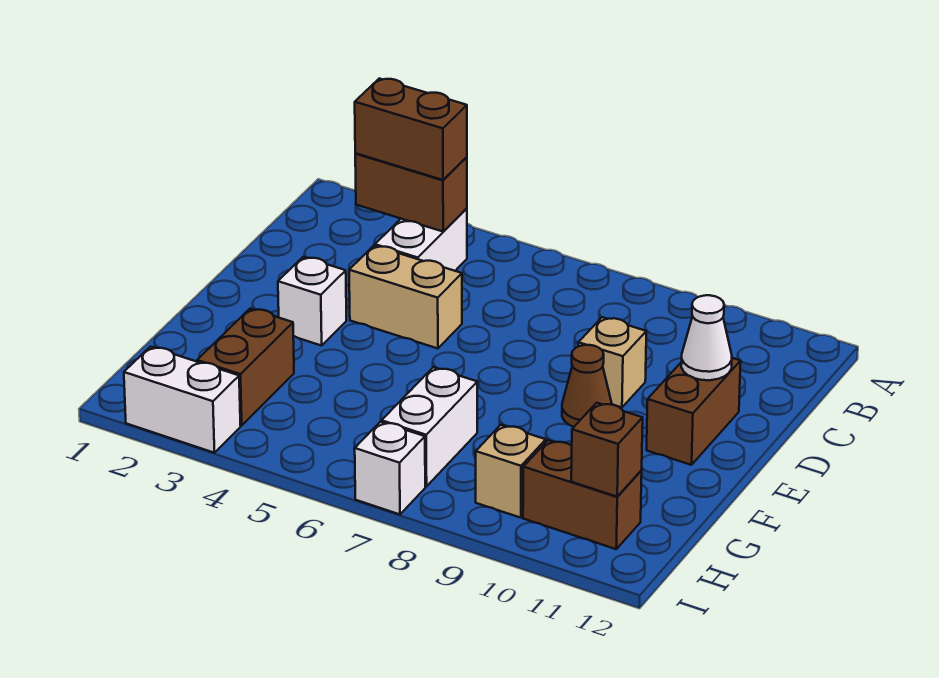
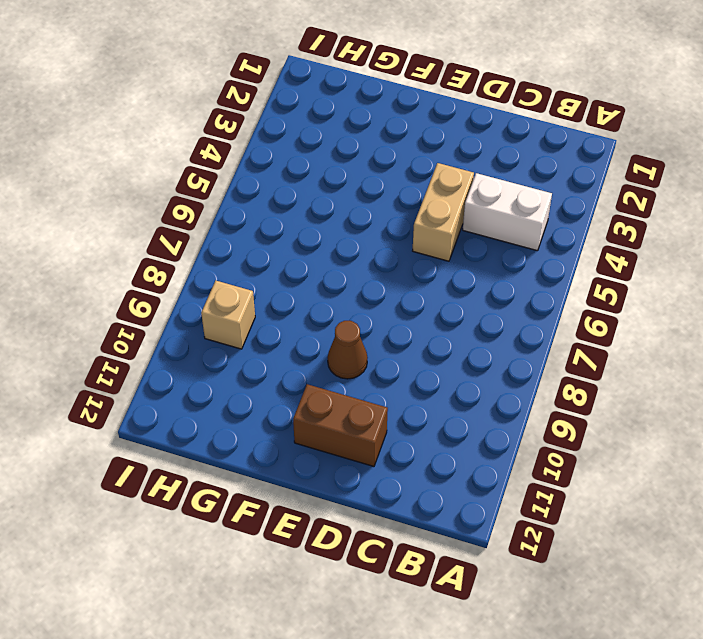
none -> tan 1x1 brick [578,317,646,407]
none -> white 1x1 brick [278,257,346,346]
none -> brown 1x2 brick [197,309,294,425]

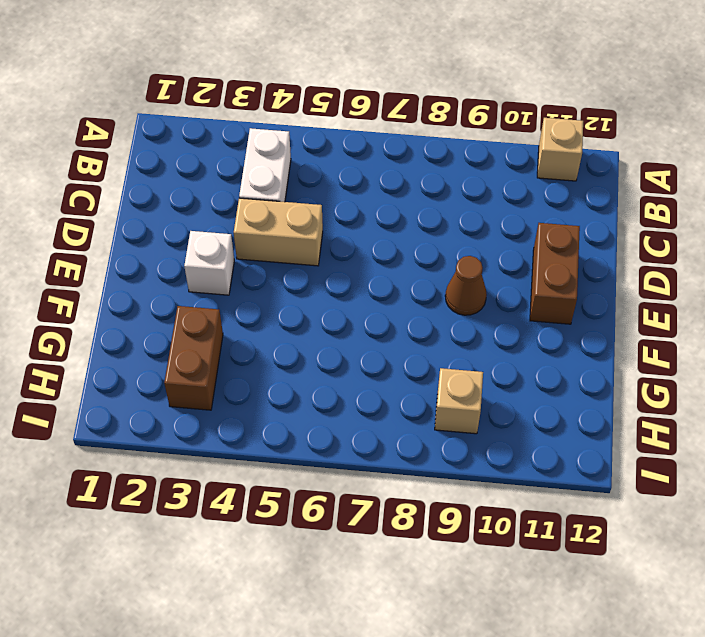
tan 1x1 brick [537,118,583,181] -> tan 1x1 brick moved to [578,317,646,407]
none -> white 1x2 brick [382,367,477,487]
none -> brown 1x2 brick [523,440,642,549]
none -> white 1x2 brick [124,347,241,453]

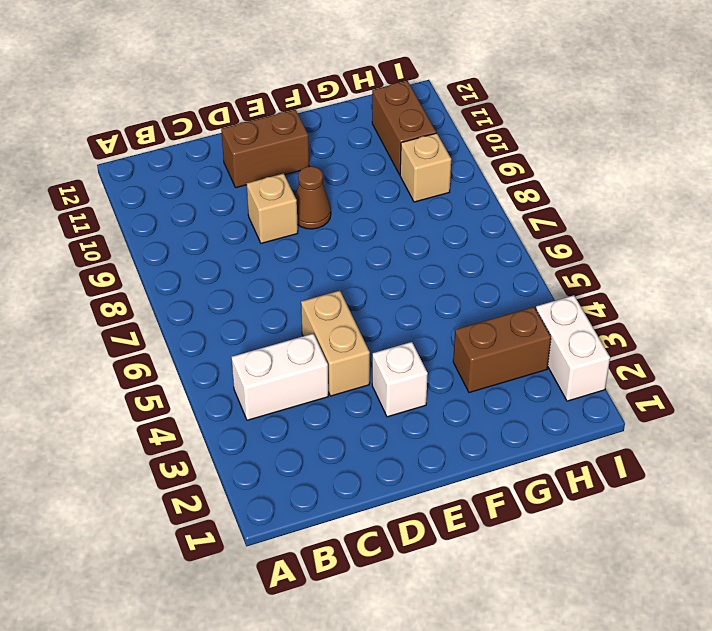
none -> white 1x2 brick [382,367,477,487]
none -> white 1x1 brick [355,422,425,514]
none -> brown 1x2 brick [355,154,467,232]

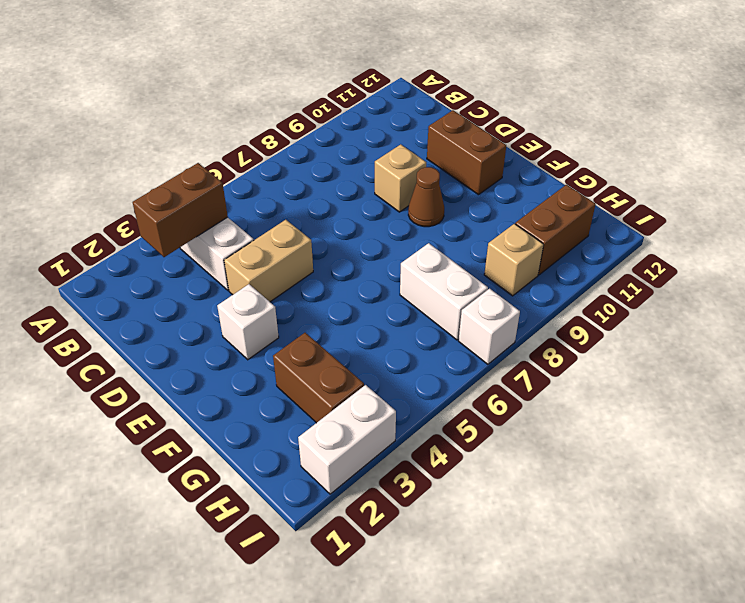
none -> white 1x1 cone [681,295,732,380]
none -> brown 1x1 brick [571,403,643,497]
none -> brown 1x2 brick [355,79,467,180]

